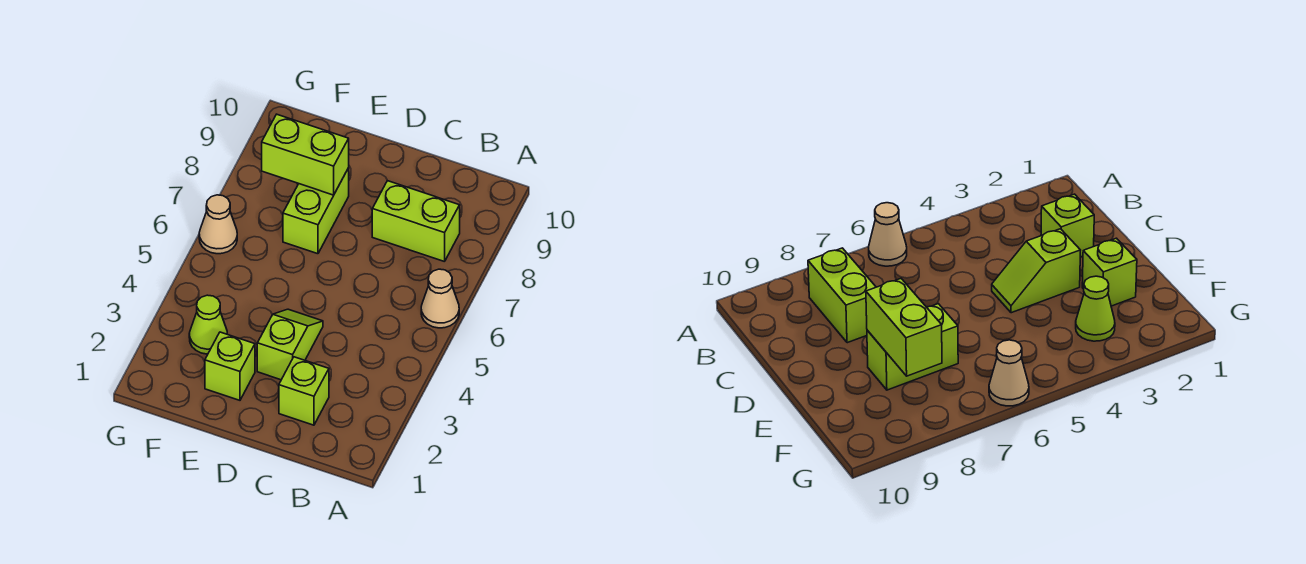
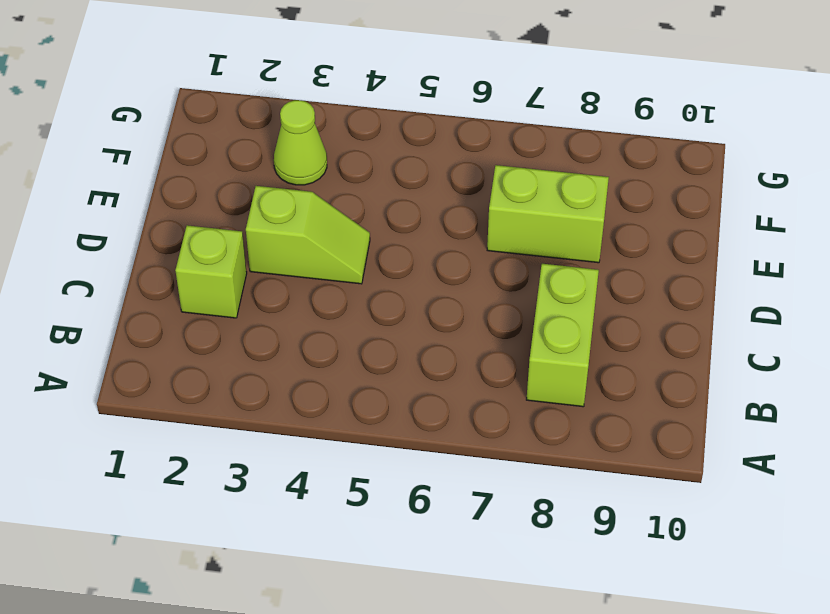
none -> tan 1x1 cone [421,269,459,328]
none -> lime 1x1 brick [205,332,255,400]

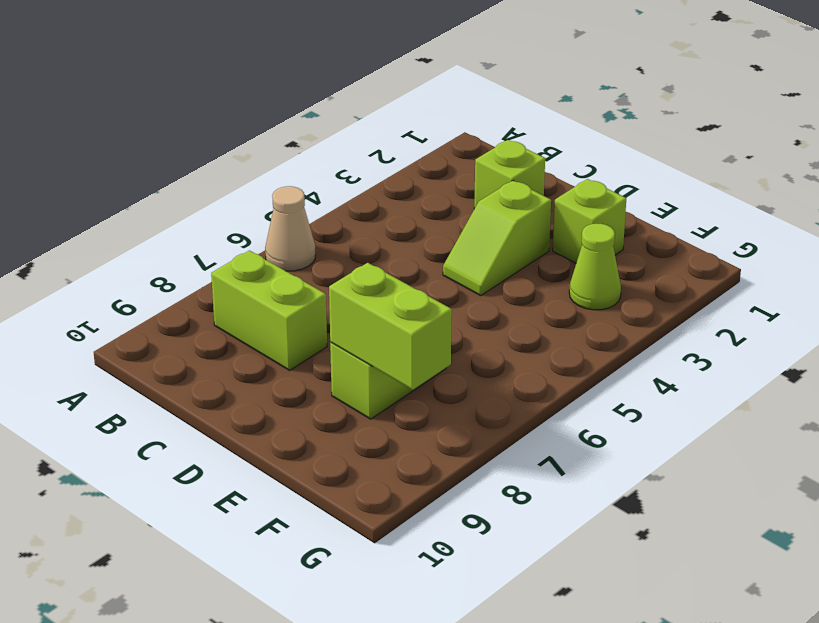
none -> tan 1x1 cone [199,195,237,254]

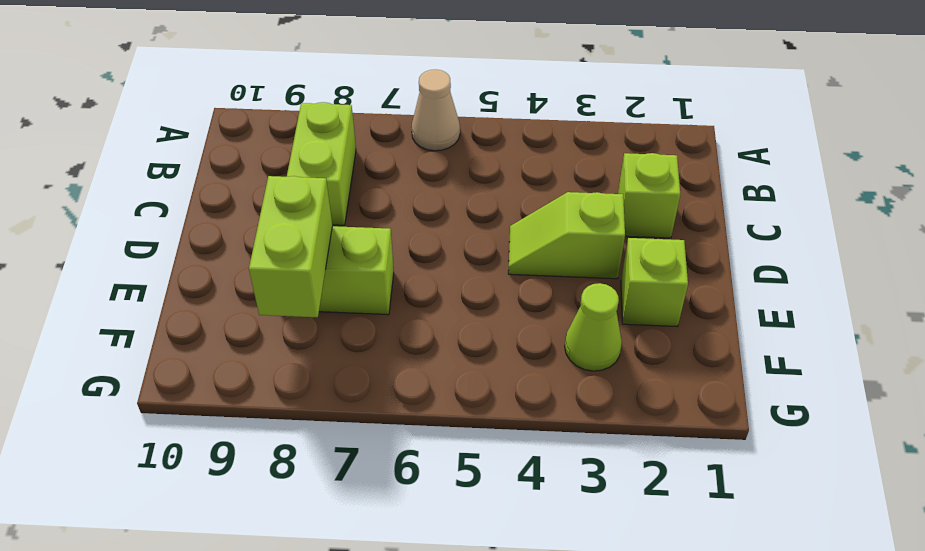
none -> tan 1x1 cone [199,195,237,254]

